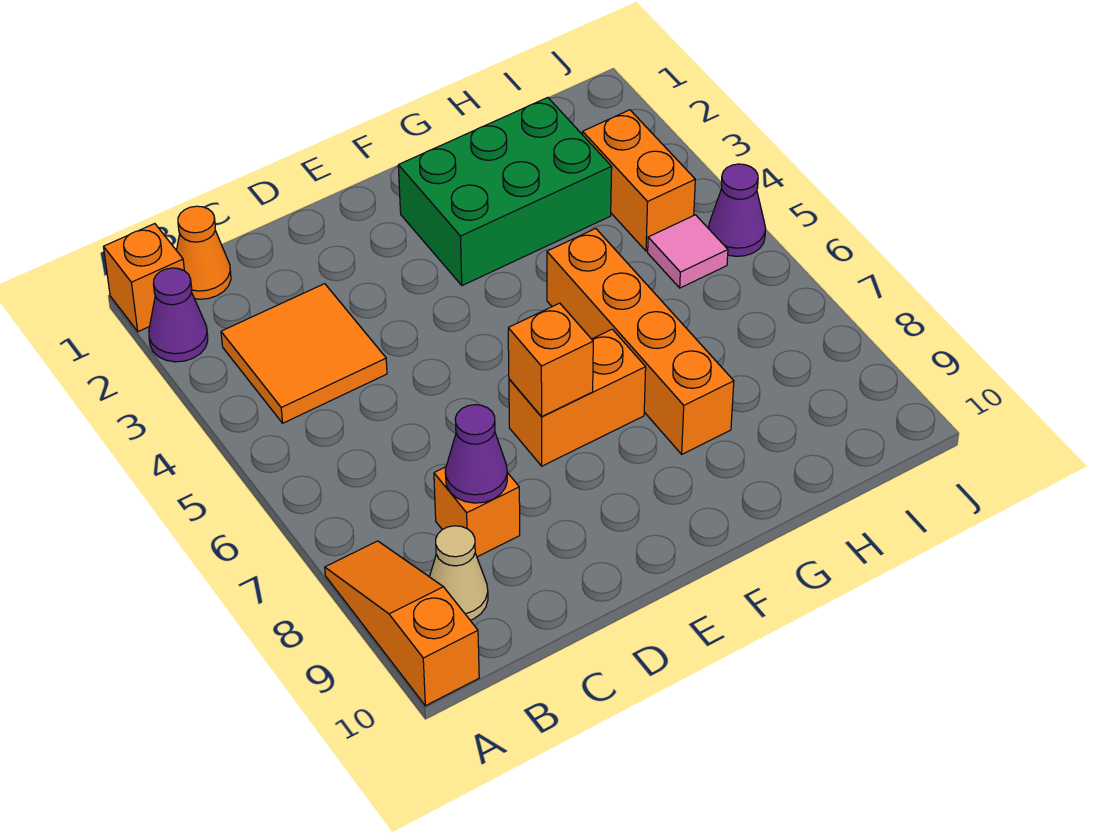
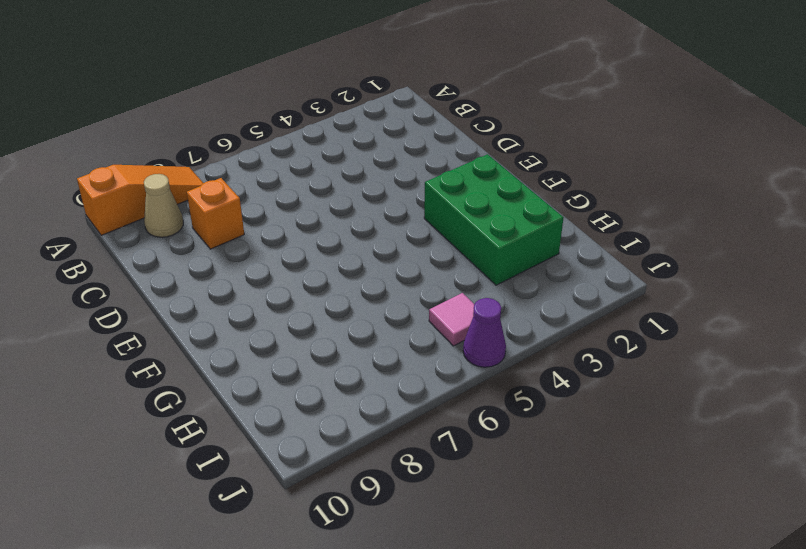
none -> orange 1x1 brick [104,224,184,332]
none -> purple 1x1 cone [149,268,208,362]
none -> orange 1x1 cone [176,206,231,299]

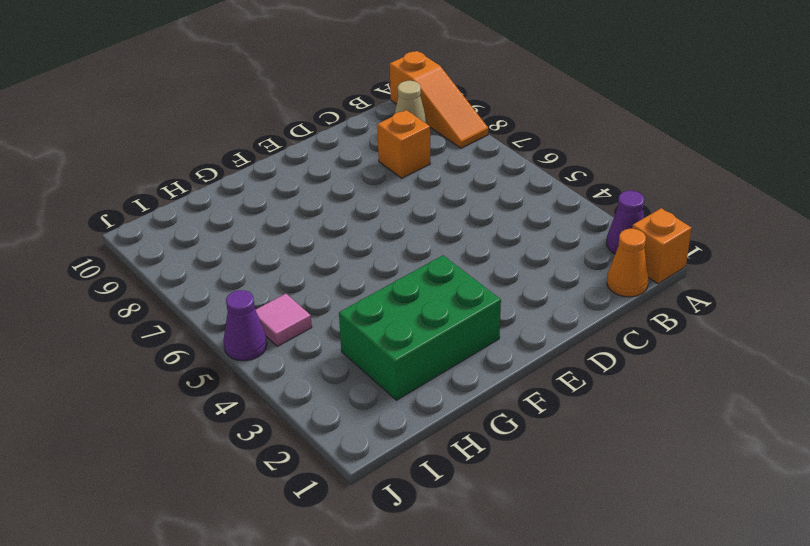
none -> orange 2x2 tile [221,284,387,423]
none -> orange 1x2 brick [509,329,646,466]
none -> orange 1x4 brick [547,229,734,454]

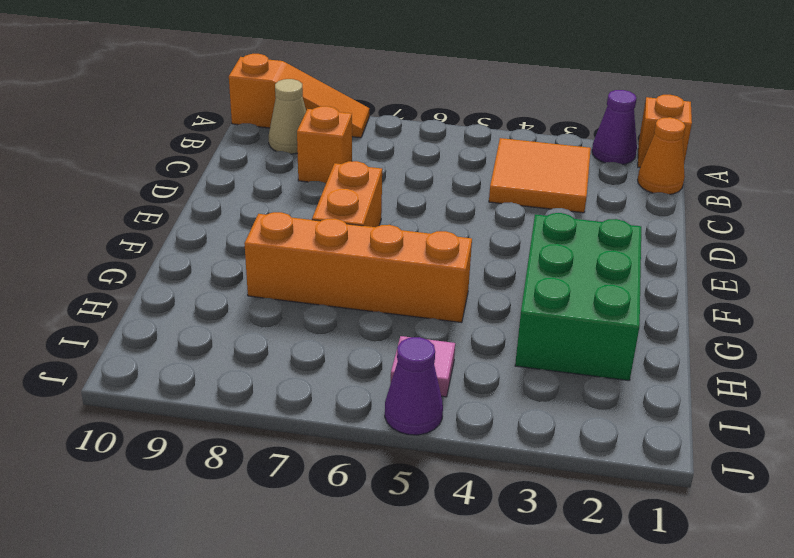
none -> orange 1x2 brick [583,110,695,251]
none -> purple 1x1 cone [445,405,507,503]
none -> orange 1x1 brick [508,303,593,416]

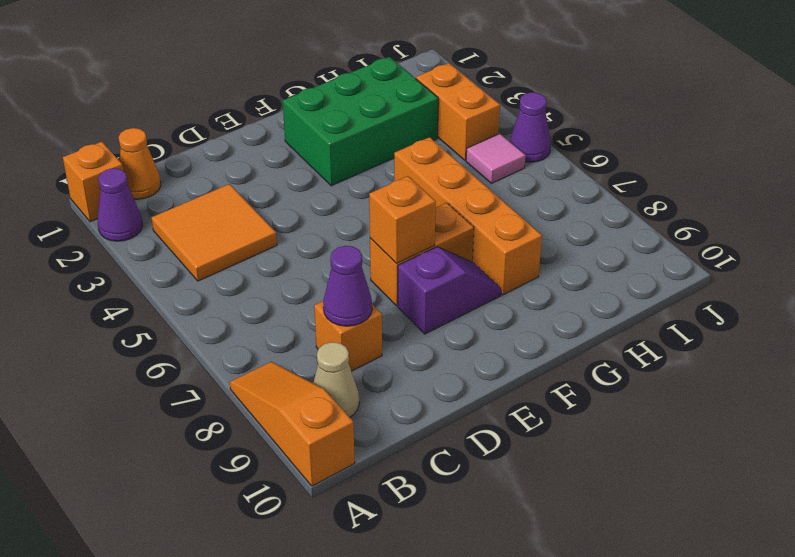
purple 1x2 slope [398,247,501,334] -> none

